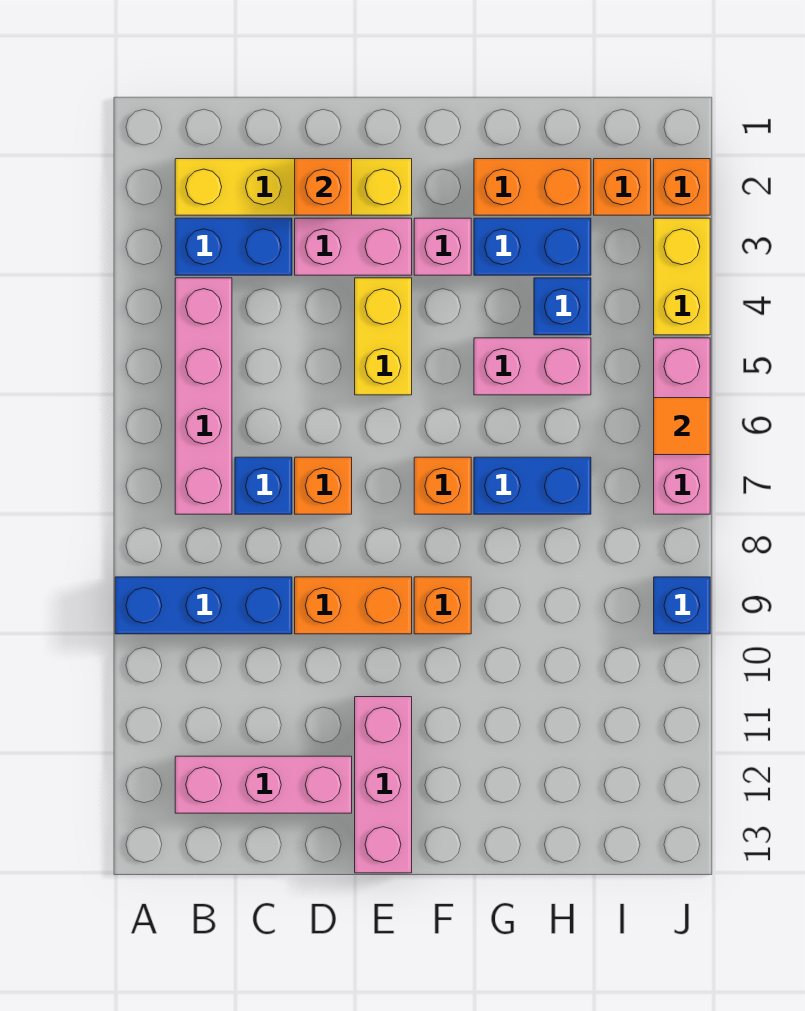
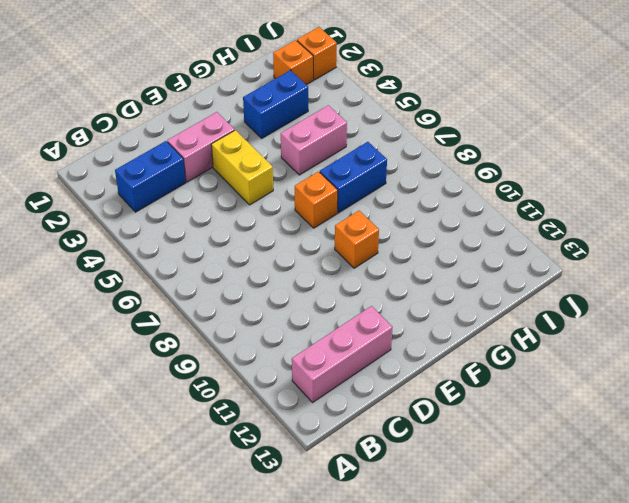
none -> blue 1x3 brick [115,577,292,634]
none -> yellow 1x4 brick [175,159,412,215]
none -> pink 1x4 brick [175,278,232,514]

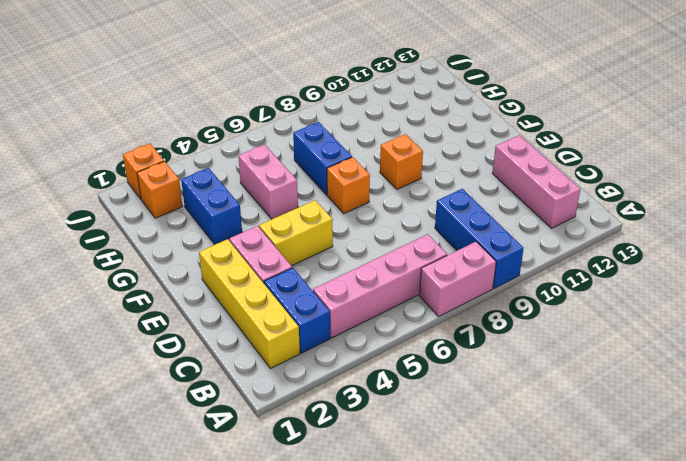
pink 1x2 brick [419,242,496,316] -> none
none -> blue 1x1 brick [235,457,292,514]
none -> orange 1x1 brick [295,457,352,514]
none -> orange 1x2 brick [295,577,412,634]

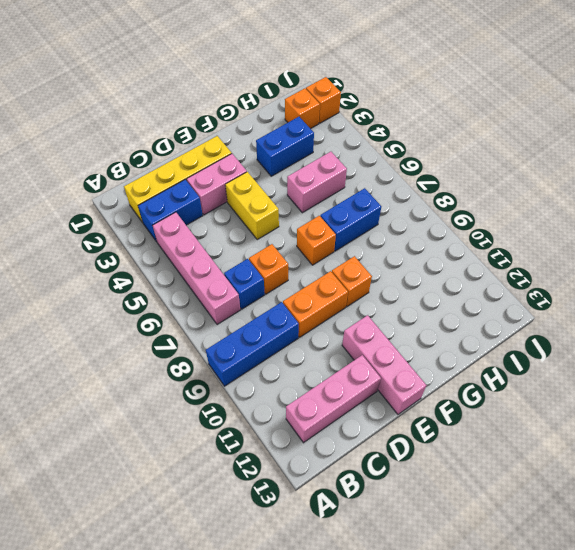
none -> pink 1x1 brick [414,218,471,275]
none -> orange 1x2 brick [474,159,591,215]
none -> blue 1x1 brick [534,278,591,335]

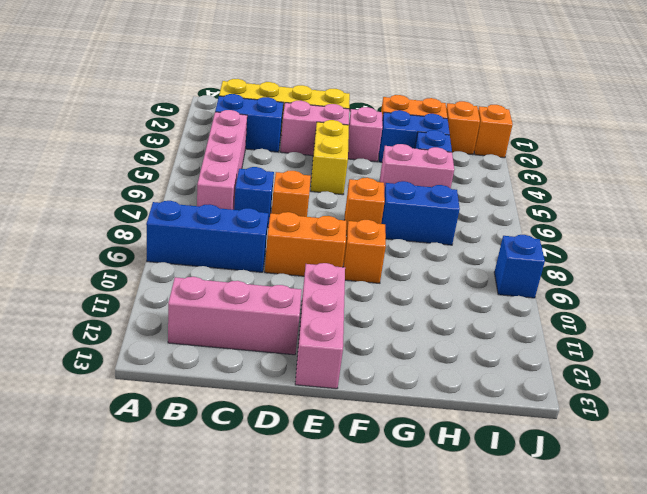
none -> yellow 1x2 brick [654,218,710,335]
none -> pink 1x3 brick [654,338,710,514]
none -> orange 1x1 brick [295,159,352,215]

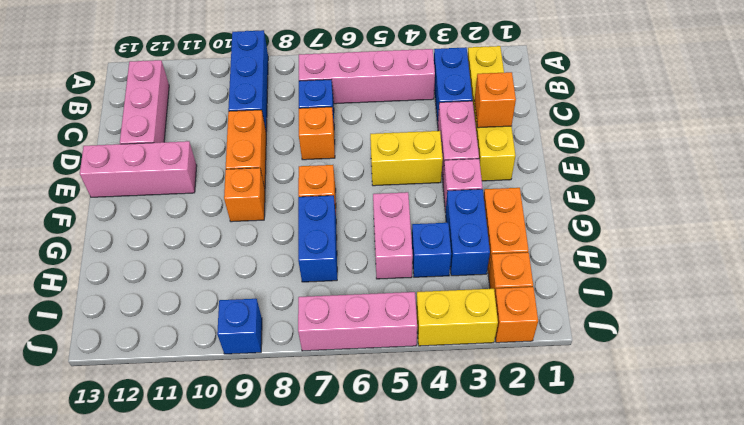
none -> orange 1x1 tile [654,398,710,455]

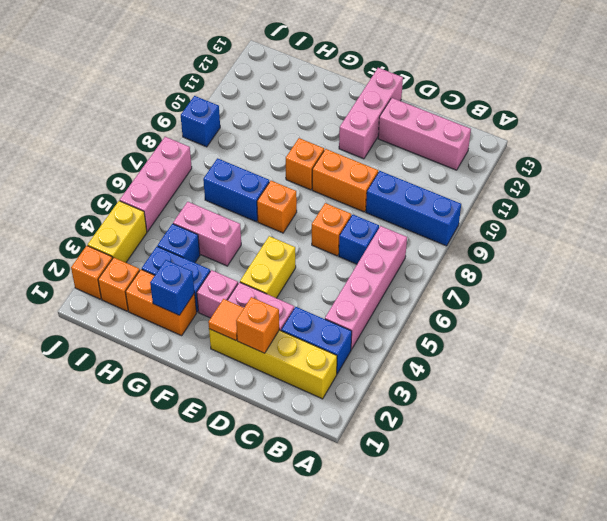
orange 1x1 tile [208,299,244,341] -> orange 1x1 tile moved to [654,398,710,455]
blue 1x1 brick [150,260,194,315] -> none

